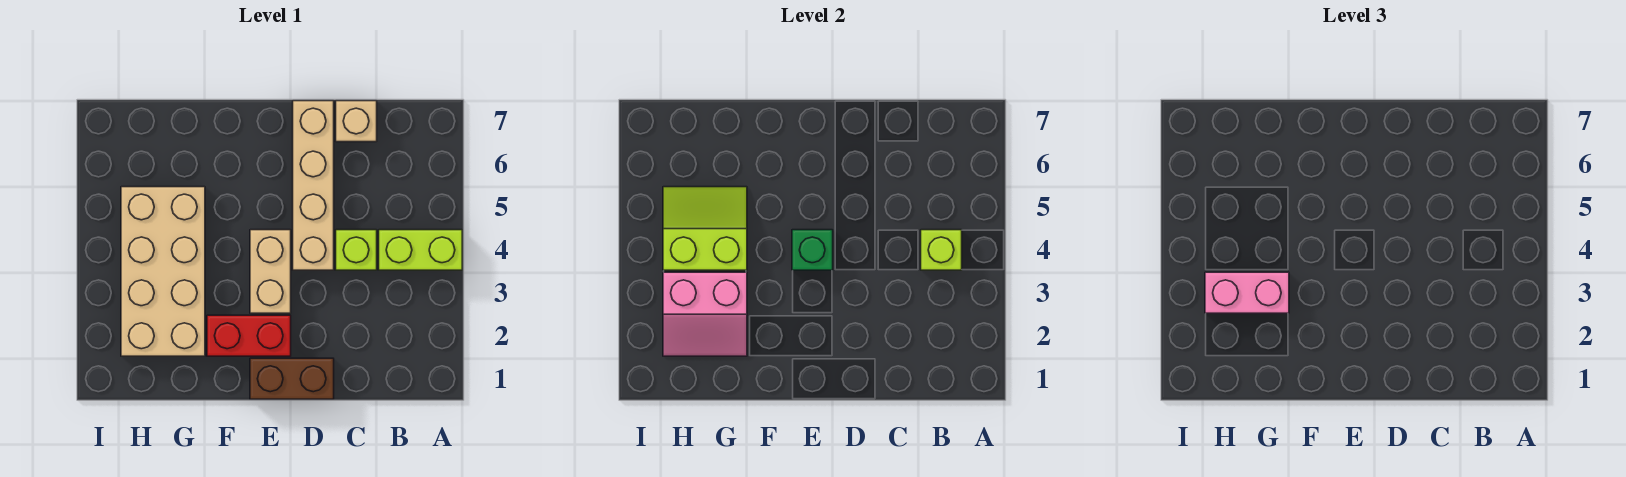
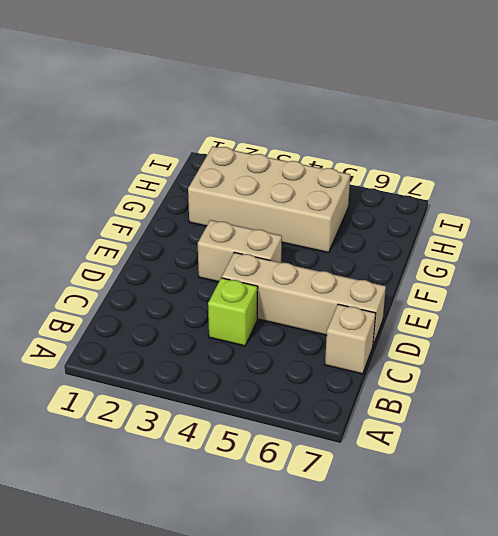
none -> lime 1x2 brick [379,230,462,270]
none -> brown 1x2 brick [250,358,334,399]
none -> red 1x2 brick [207,315,291,356]

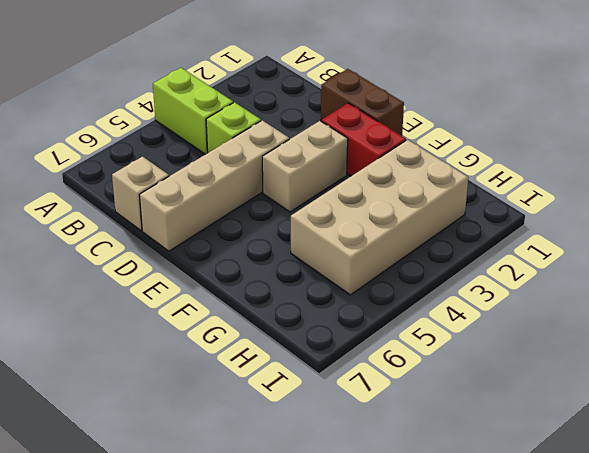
none -> lime 1x1 brick [921,230,962,270]
none -> green 1x1 brick [792,230,833,270]
none -> pink 2x2 slope [663,272,747,356]

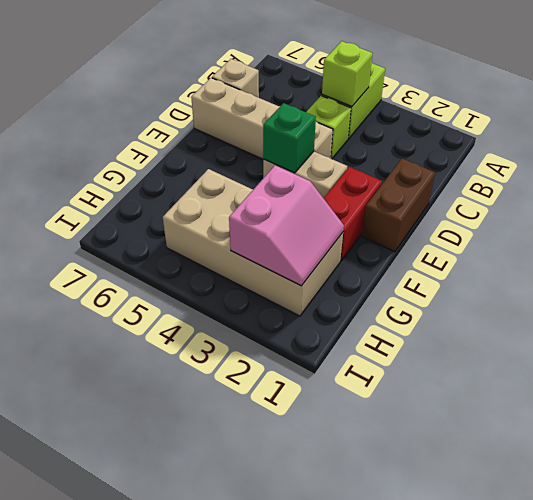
none -> lime 2x2 slope [663,187,747,270]
none -> pink 1x2 brick [1205,272,1289,313]

